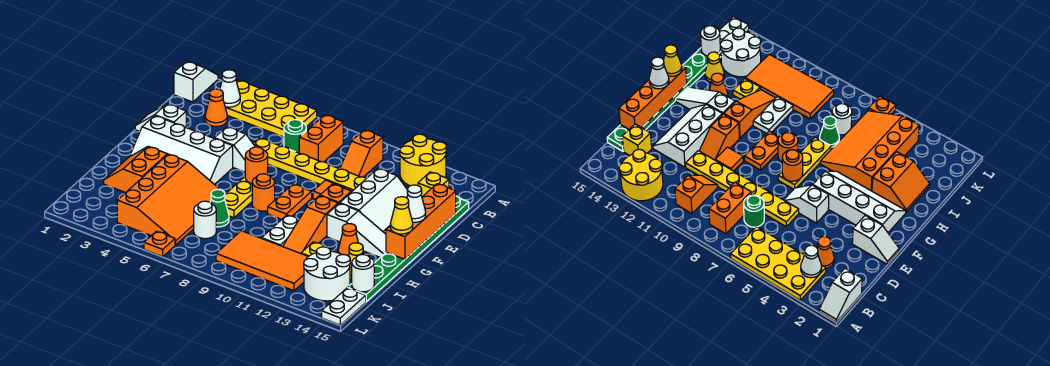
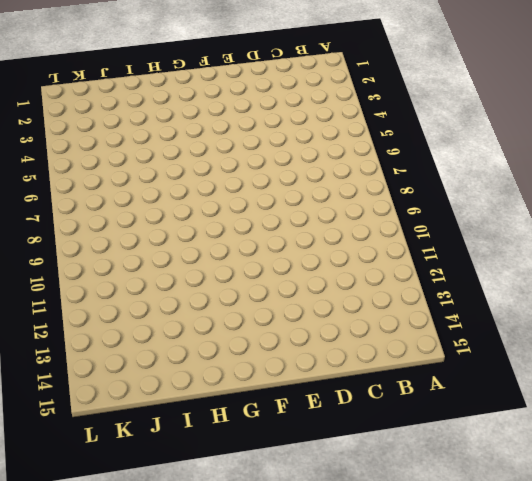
none -> white 1x2 slope [174,61,218,102]
none -> yellow 2x4 plate [225,80,317,137]
none -> yellow 2x2 round brick [400,134,446,186]
none -> orange 1x2 brick [299,115,343,162]

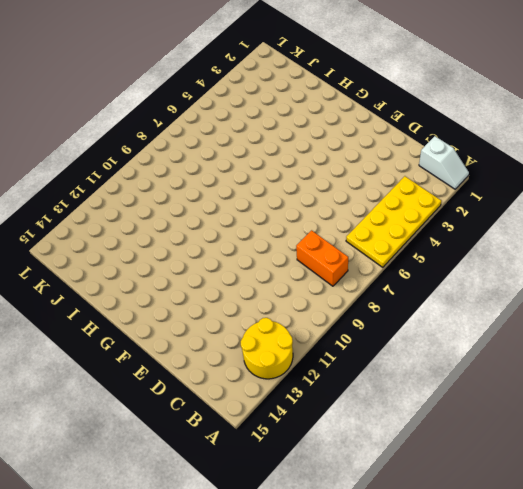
none -> orange 1x2 slope [340,130,383,177]
none -> orange 1x1 cone [205,89,227,126]
none -> green 1x1 round brick [284,120,306,153]
none -> yellow 1x1 brick [418,172,449,197]

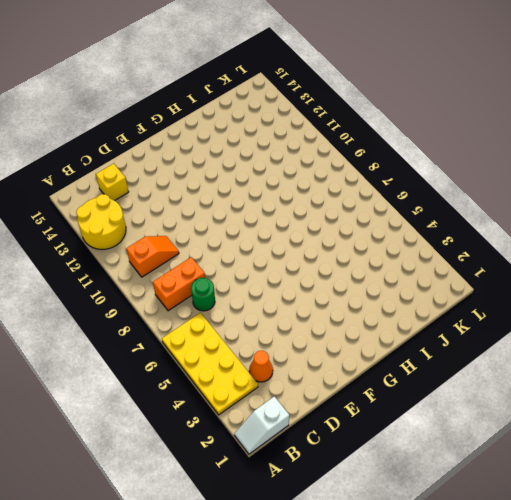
none -> green 1x8 plate [348,196,469,302]
none -> yellow 1x6 plate [253,138,366,191]
none -> white 2x3 slope [340,169,408,234]
none -> white 1x2 slope [135,104,186,131]

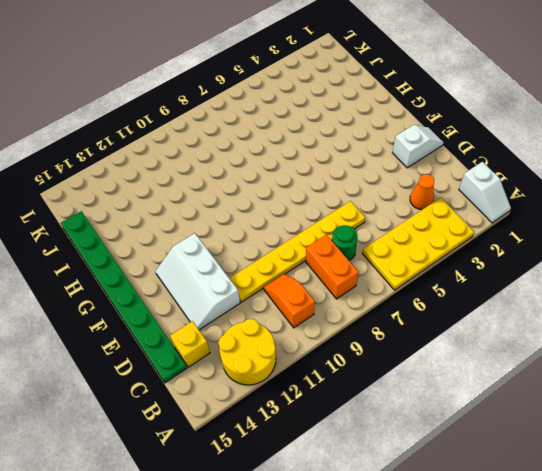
none -> white 1x2 slope [214,127,255,172]
none -> orange 1x1 tile [313,180,344,199]
none -> orange 1x2 slope [320,184,352,204]
none -> white 2x4 slope [130,116,233,185]

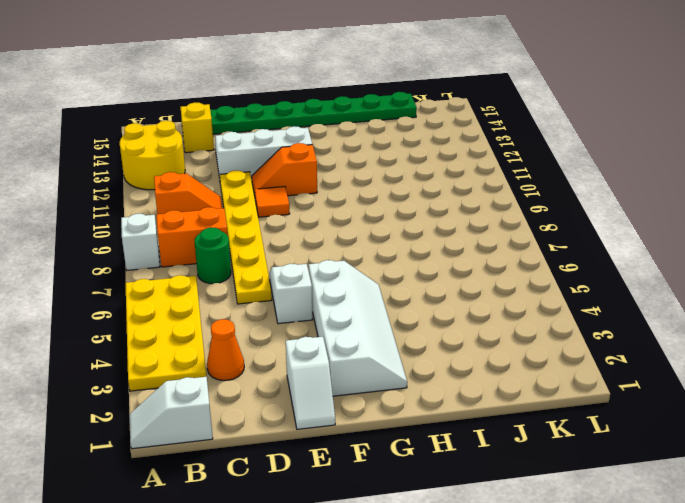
white 1x1 brick [121,214,160,270] -> none
none -> yellow 1x3 plate [225,175,272,218]
none -> orange 1x2 plate [268,184,312,219]
none -> orange 1x1 round brick [252,174,275,211]
none -> orange 1x3 slope [283,196,338,253]

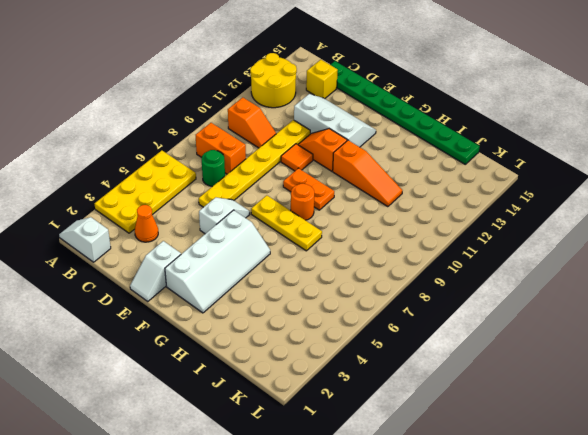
none -> white 1x3 slope [327,203,386,257]
none -> orange 2x2 slope [104,146,167,193]
none -> orange 3x4 slope [117,154,220,245]
none -> white 1x2 plate [262,215,299,246]

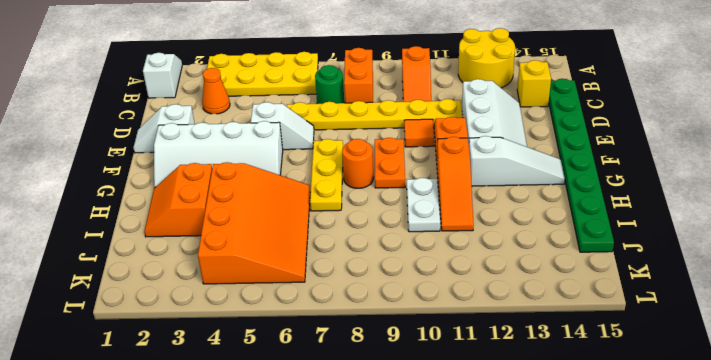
none -> orange 1x1 cone [338,224,358,256]
none -> green 1x1 cone [210,190,229,227]
none -> yellow 1x1 plate [301,242,332,257]
none -> yellow 1x1 cone [349,243,363,280]

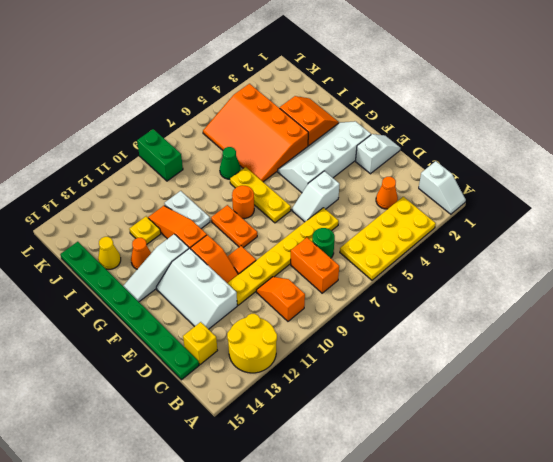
green 1x2 brick [137,129,183,181] -> orange 2x4 tile [216,231,308,291]
none -> white 1x1 round brick [194,201,216,239]
none -> white 2x2 round brick [304,247,350,301]
none -> white 1x2 plate [322,288,366,325]
none -> orange 1x1 plate [144,231,175,257]

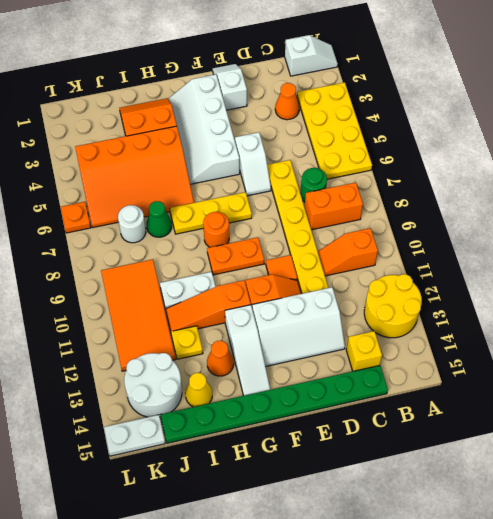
none -> white 1x1 cone [220,70,240,107]
none -> orange 1x4 brick [386,184,456,259]
none -> orange 1x1 round brick [245,147,268,184]
none -> white 1x1 round brick [352,255,374,292]

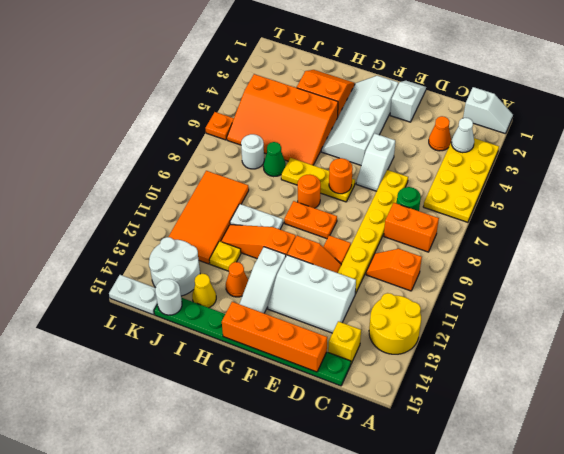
none -> white 1x1 cone [407,185,426,222]
none -> yellow 1x1 cone [390,197,413,234]

